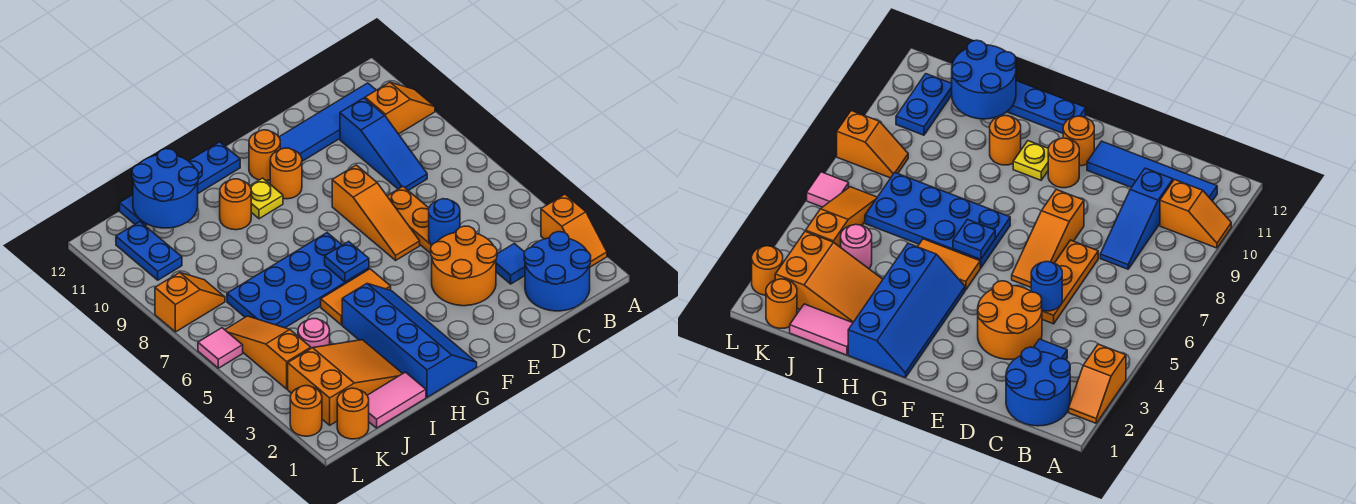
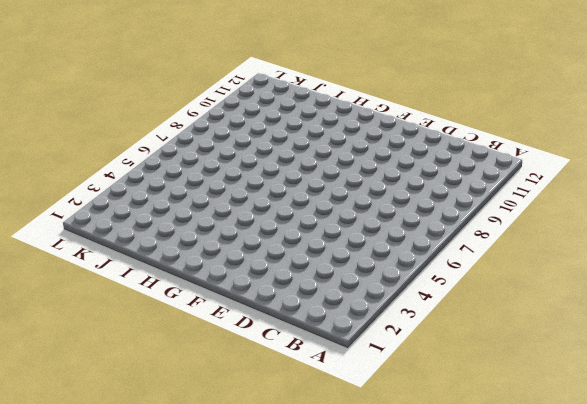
none -> orange 1x2 slope [541,194,607,267]
none -> orange 1x2 slope [365,82,435,134]
none -> blue 2x2 round brick [524,232,591,311]

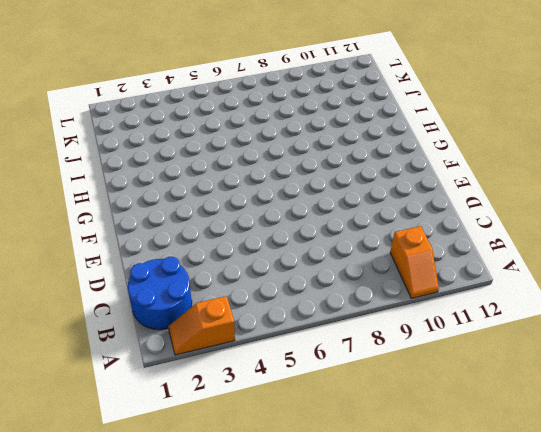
none -> blue 1x4 tile [279,83,376,161]
none -> blue 1x1 tile [496,244,525,284]
none -> blue 1x3 slope [340,98,427,190]

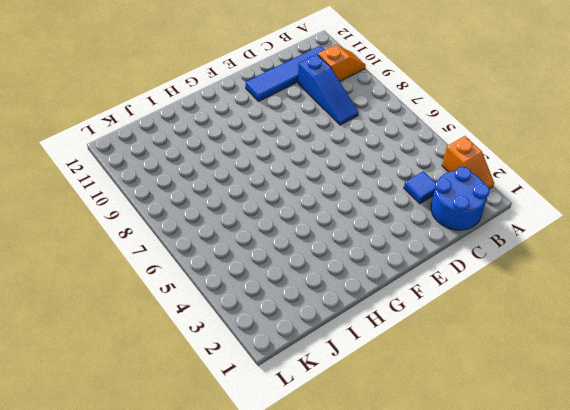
none -> orange 2x2 round brick [431,226,497,306]
none -> orange 1x3 plate [387,187,432,253]
none -> orange 1x3 slope [332,165,420,260]

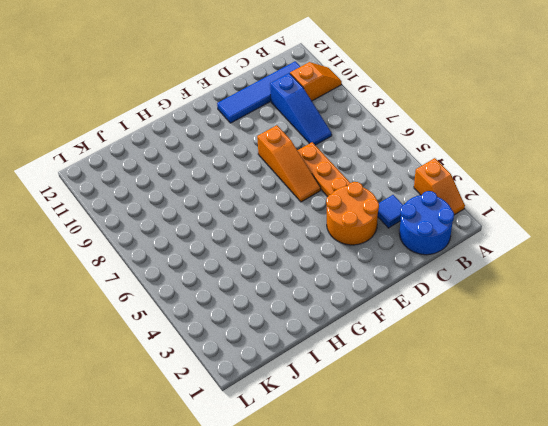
none -> orange 1x1 round brick [270,148,302,199]
none -> orange 1x1 round brick [249,130,280,181]
none -> blue 2x4 slope [342,284,477,397]

